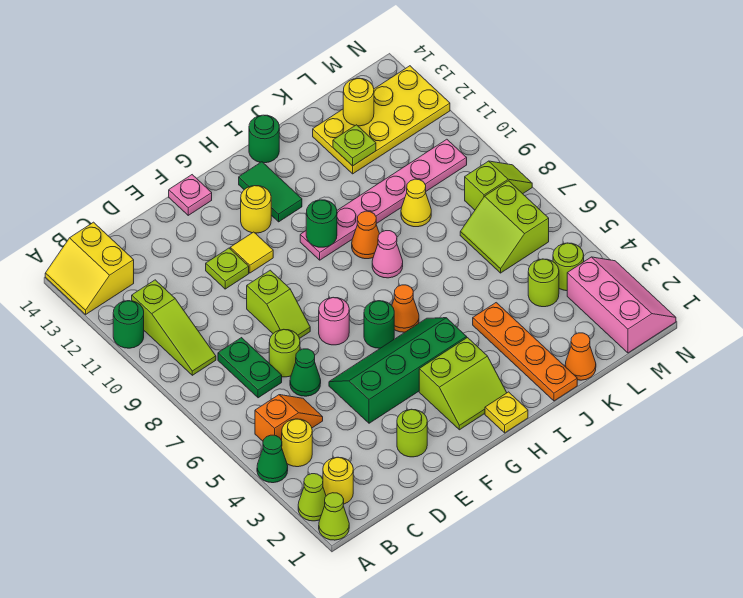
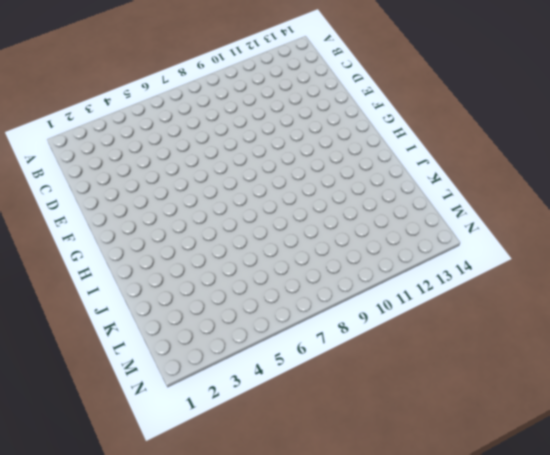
none -> lime 1x1 cone [319,493,349,540]
none -> lime 1x1 cone [298,474,326,521]
none -> green 1x1 cone [257,435,288,483]
none -> green 1x1 round brick [113,301,144,348]

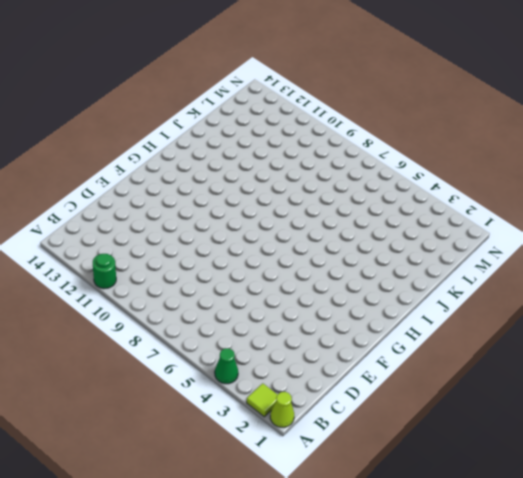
lime 1x1 tile [247,383,278,417] -> lime 1x1 cone [298,474,326,521]
none -> yellow 2x2 slope [45,222,134,314]
none -> yellow 1x1 round brick [323,457,353,504]
none -> yellow 1x1 round brick [282,419,312,467]
none -> orange 1x2 slope [255,395,323,441]

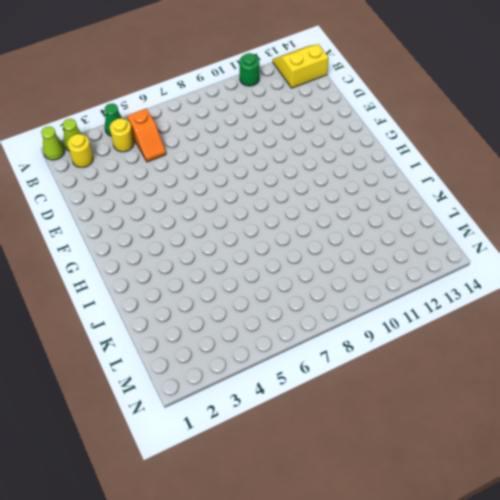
none -> lime 1x3 slope [132,280,216,375]
none -> green 1x2 plate [218,338,282,398]
none -> green 1x1 cone [290,349,321,396]
none -> lime 1x1 round brick [269,330,300,377]

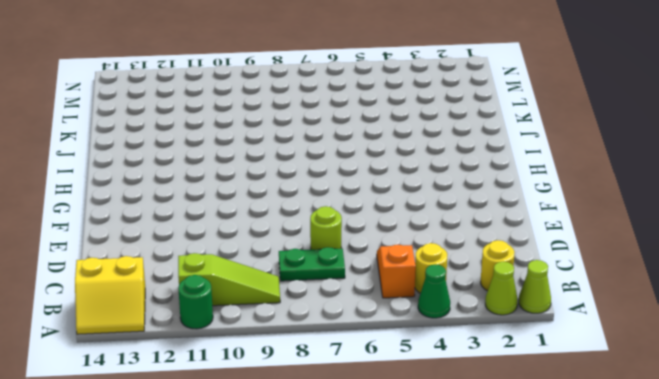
none -> green 1x1 cone [290,349,321,396]
none -> lime 1x1 round brick [397,409,427,457]
none -> green 2x4 slope [329,318,467,423]
none -> lime 1x2 slope [247,270,310,339]

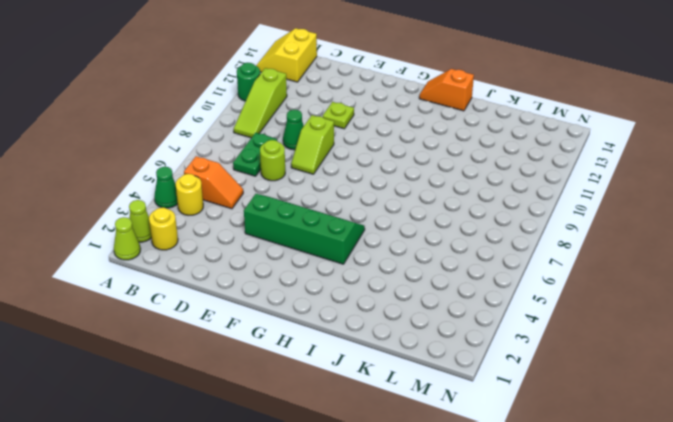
green 1x1 cone [283,110,304,150] -> green 1x1 cone moved to [290,349,321,396]
orange 1x2 slope [419,69,474,111] -> green 1x1 round brick [249,115,279,163]
none -> lime 1x1 round brick [397,409,427,457]
none -> pink 1x1 round brick [319,298,349,345]
none -> yellow 1x1 tile [230,232,273,273]
none -> pink 1x1 plate [169,175,212,215]

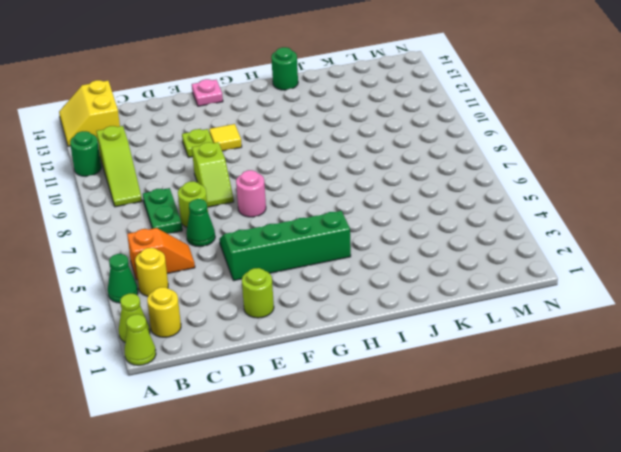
none -> lime 2x2 slope [419,338,507,430]
none -> green 1x1 round brick [364,301,394,348]
none -> yellow 1x1 round brick [241,186,271,233]
none -> yellow 1x1 plate [485,392,528,433]

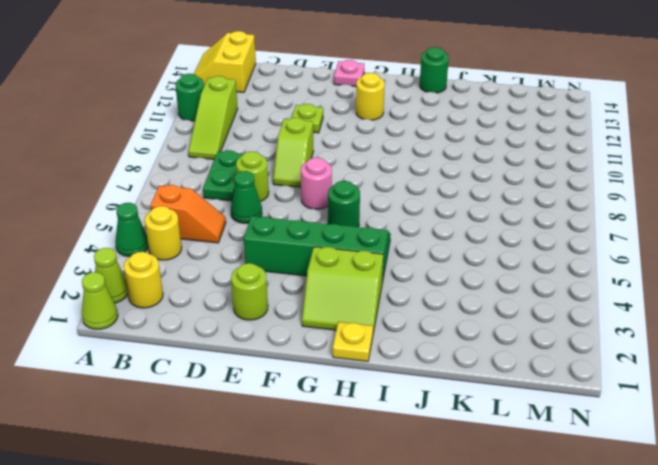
none -> yellow 1x1 tile [230,232,273,273]
none -> orange 1x1 cone [392,285,419,332]
none -> pink 1x6 plate [300,139,467,260]
none -> green 1x2 tile [239,162,302,222]

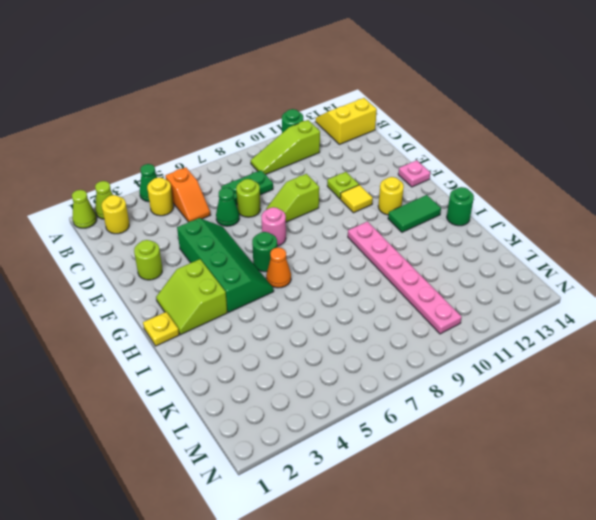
none -> pink 1x1 cone [372,231,403,278]
none -> orange 1x1 cone [352,211,379,259]
none -> orange 1x4 plate [473,303,577,401]
none -> orange 1x1 cone [565,333,596,380]

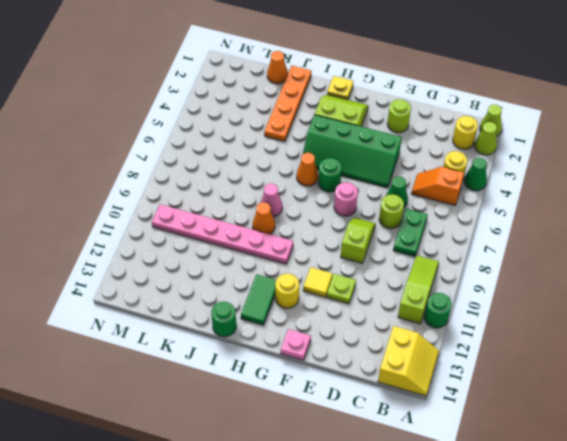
none -> yellow 1x1 cone [401,179,431,227]
none -> yellow 2x4 plate [313,66,450,174]
none -> lime 1x1 round brick [528,259,559,307]
none -> lime 2x2 slope [460,181,549,273]

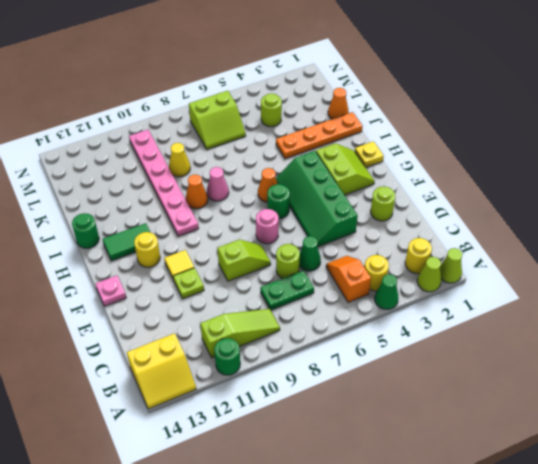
none -> yellow 2x4 plate [313,66,450,174]
none -> pink 2x3 slope [567,257,676,353]
none -> lime 1x1 round brick [553,243,584,291]
none -> lime 1x2 slope [465,161,532,210]

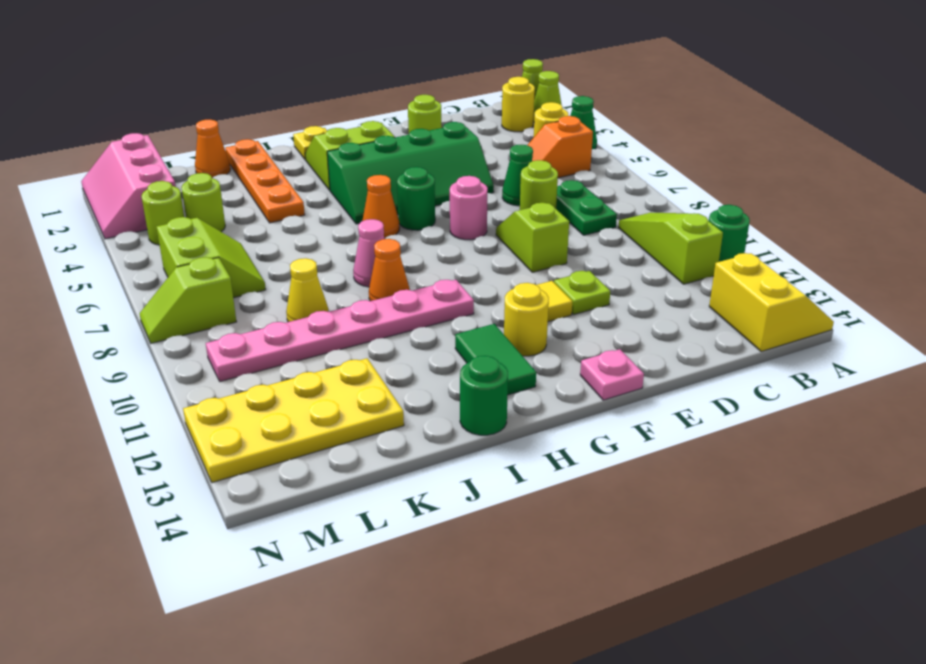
none -> green 1x1 round brick [306,200,337,247]
none -> lime 1x1 plate [333,125,376,166]
none -> yellow 1x1 round brick [343,78,374,126]

